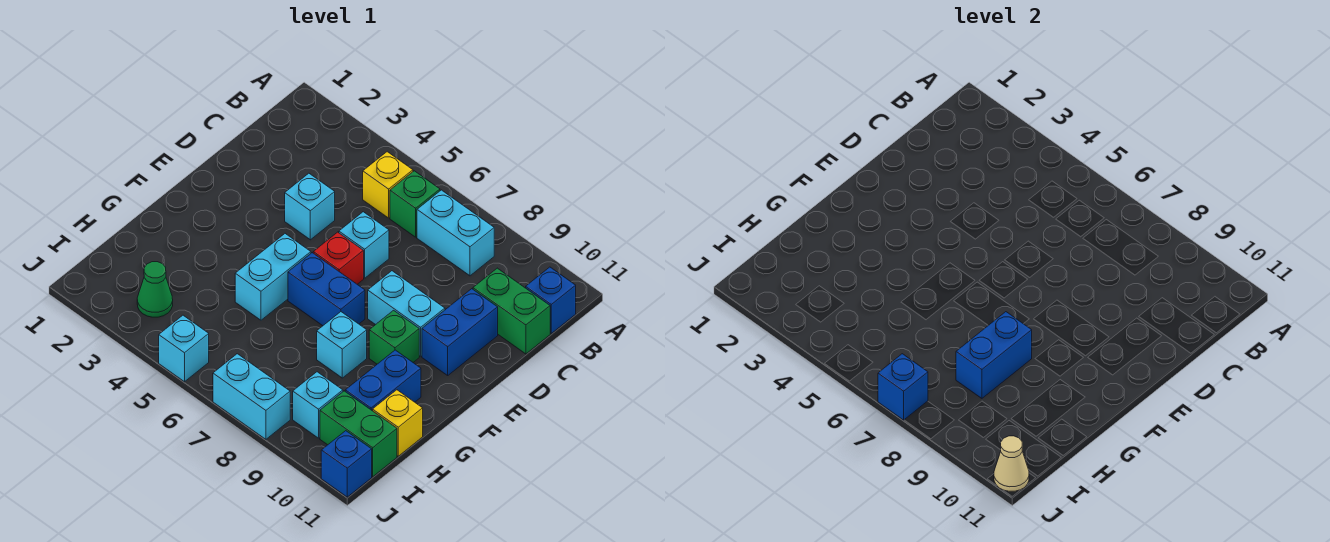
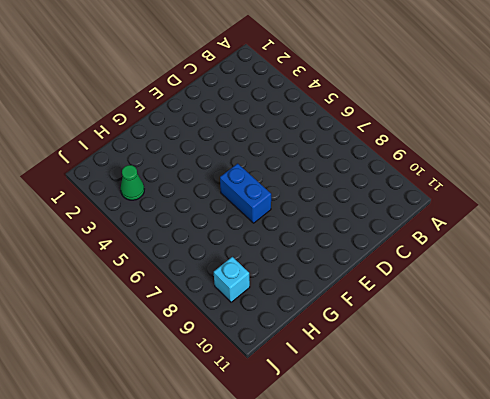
none -> yellow 1x1 brick [363,152,413,218]
none -> green 1x1 brick [390,171,440,237]
none -> cyan 1x2 brick [417,190,494,276]

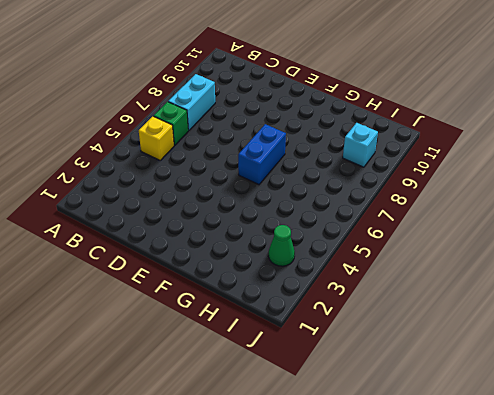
none -> blue 1x1 brick [526,267,576,333]
none -> green 1x2 brick [473,268,550,354]
none -> cyan 1x1 brick [285,173,335,240]

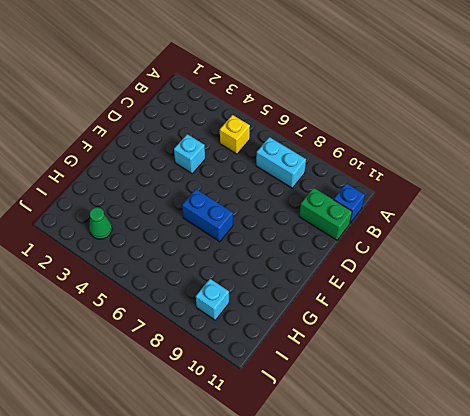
none -> green 1x1 brick [390,171,440,237]
none -> cyan 1x1 brick [339,212,389,278]
none -> blue 1x2 brick [422,289,498,375]

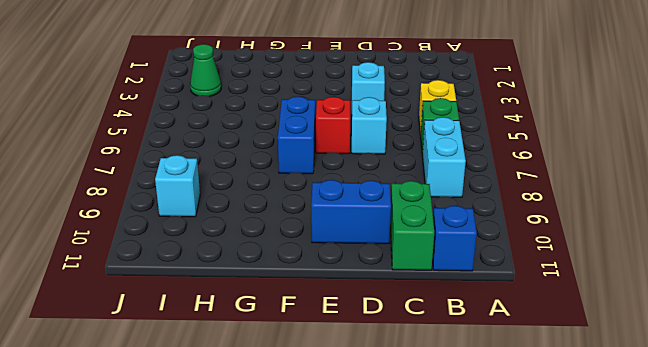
none -> cyan 1x2 brick [368,271,445,356]
none -> cyan 1x2 brick [235,234,311,320]
none -> green 1x1 brick [369,310,419,364]

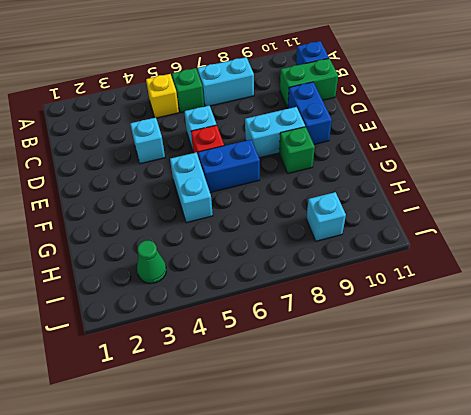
none -> cyan 1x1 brick [317,312,367,378]
none -> blue 1x2 brick [345,350,421,411]
none -> yellow 1x1 brick [373,390,423,456]

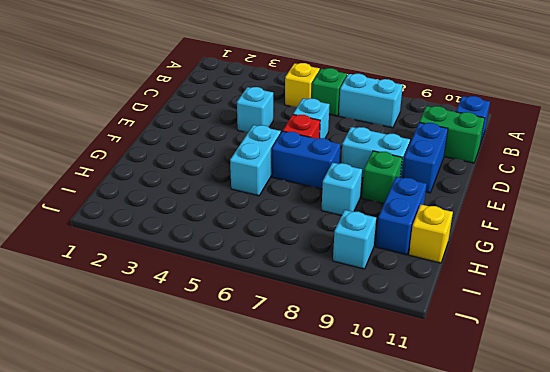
none -> green 1x1 cone [137,262,173,317]
none -> green 1x2 brick [320,391,397,477]
none -> cyan 1x1 brick [159,315,209,382]

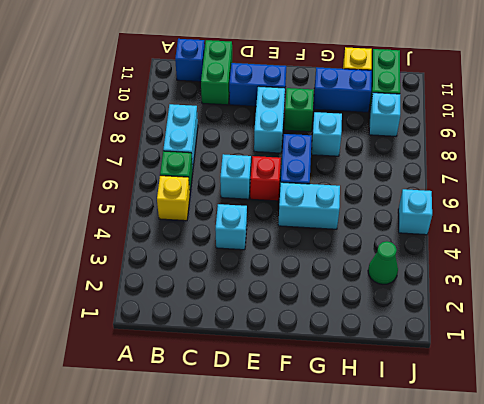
none -> cyan 1x2 brick [213,354,290,439]
none -> blue 1x1 brick [321,431,372,497]
none -> blue 1x2 brick [956,312,1032,398]

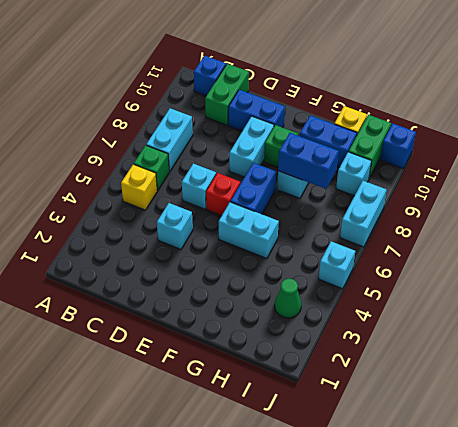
none -> blue 1x1 brick [878,354,928,420]
none -> tan 1x1 cone [994,436,1029,491]

